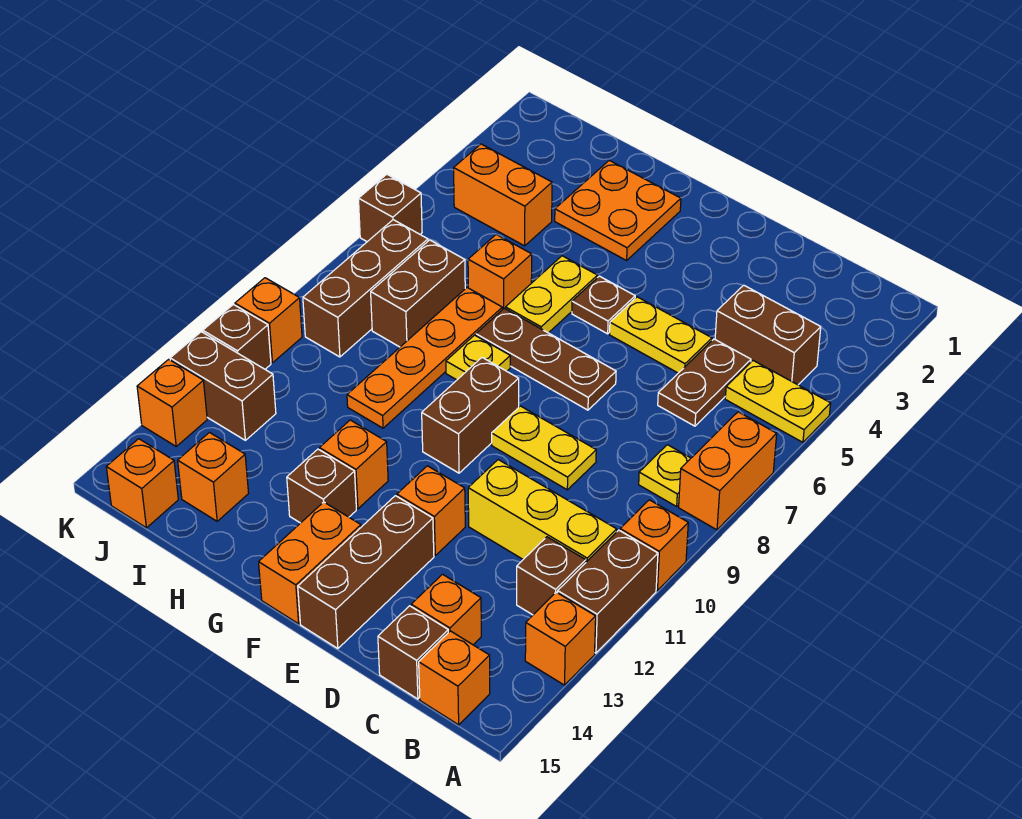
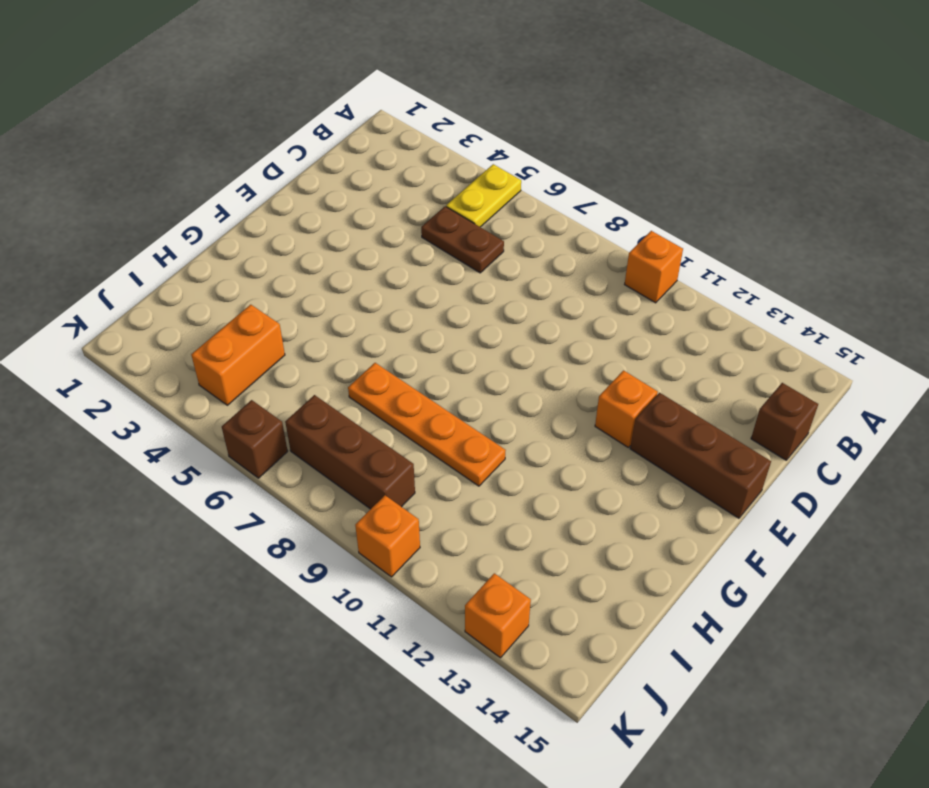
none -> orange 1x2 brick [679,412,777,530]
none -> brown 1x2 brick [558,530,658,653]
none -> orange 1x1 brick [525,592,596,685]
none -> brown 1x2 brick [715,285,821,385]

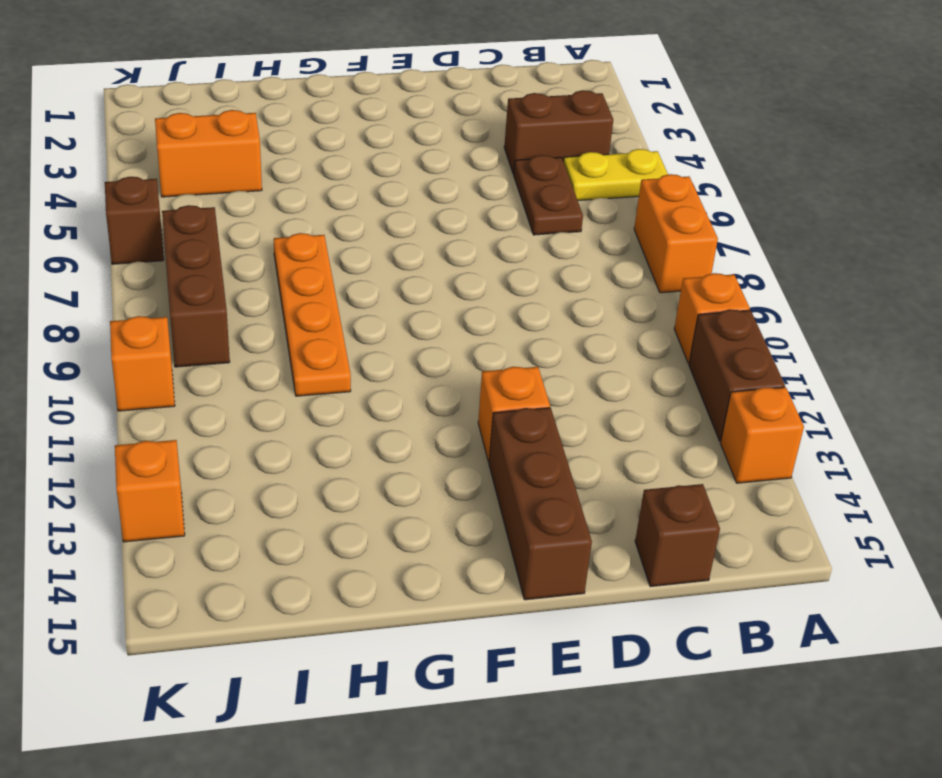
none -> yellow 1x1 plate [639,445,691,507]
none -> yellow 1x3 brick [468,460,617,562]
none -> brown 1x1 brick [517,537,586,615]
none -> orange 1x1 brick [419,631,490,725]

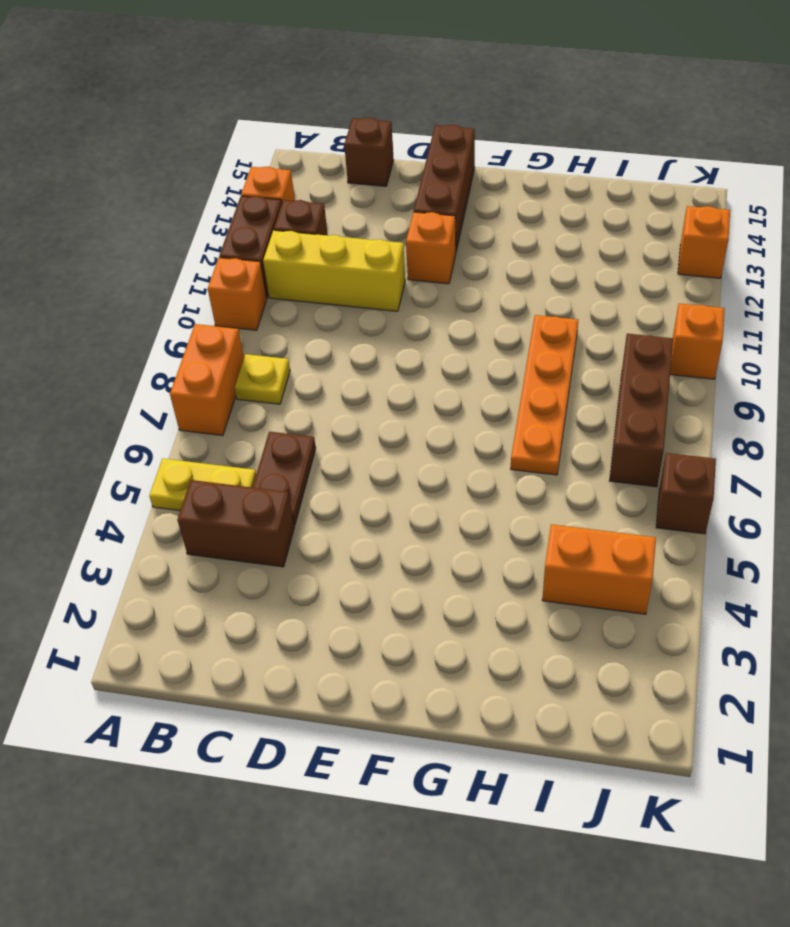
none -> orange 1x1 brick [419,631,490,725]
none -> orange 1x1 brick [411,574,481,645]
none -> yellow 1x2 plate [610,297,712,373]
none -> yellow 1x2 plate [492,406,596,490]

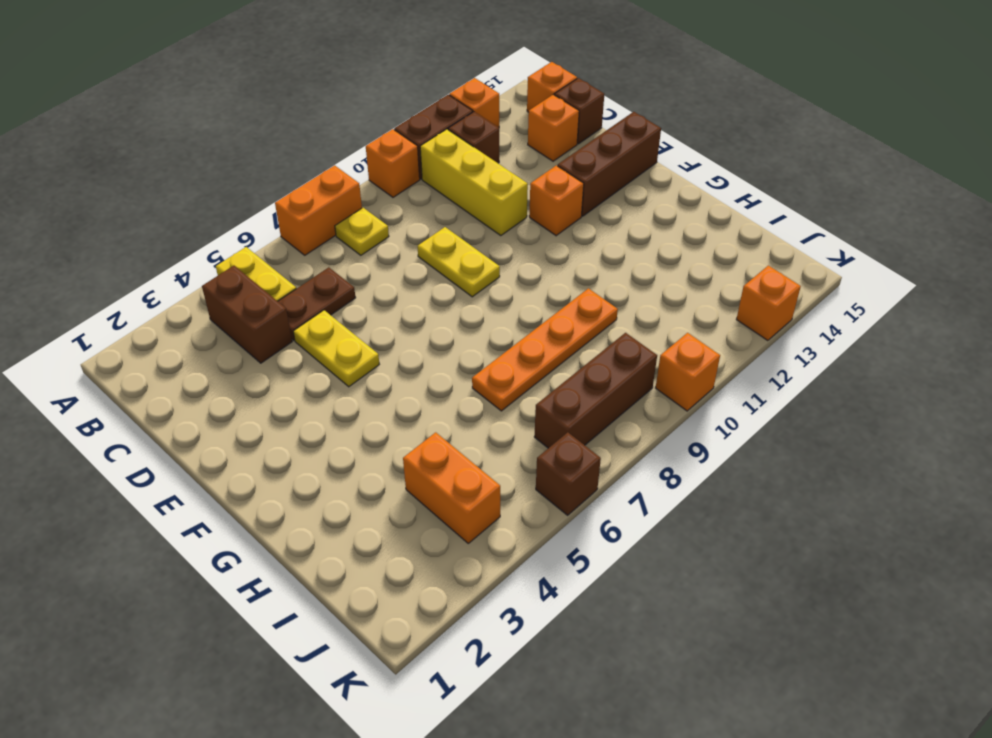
none -> brown 1x3 plate [476,308,616,410]
none -> brown 1x1 plate [572,276,635,334]
none -> brown 1x2 brick [422,358,519,473]
none -> orange 1x2 brick [259,502,361,624]

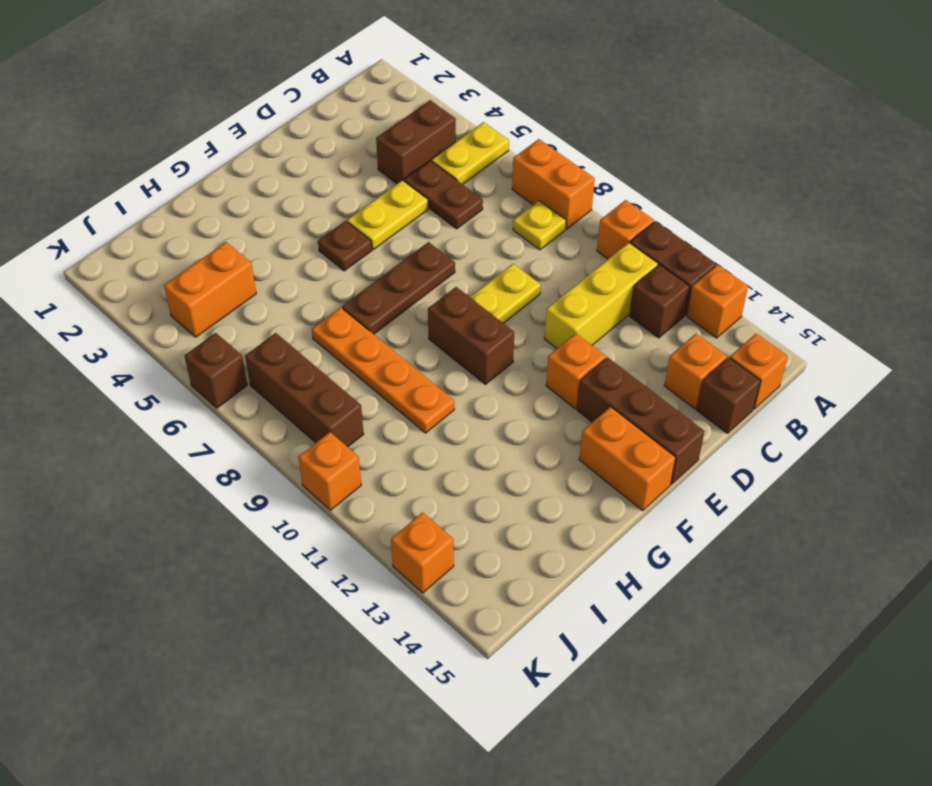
none -> orange 2x2 plate [555,160,681,260]
none -> yellow 1x2 plate [506,256,598,333]
none -> yellow 1x1 plate [446,335,510,380]
none -> orange 1x1 brick [320,420,388,509]

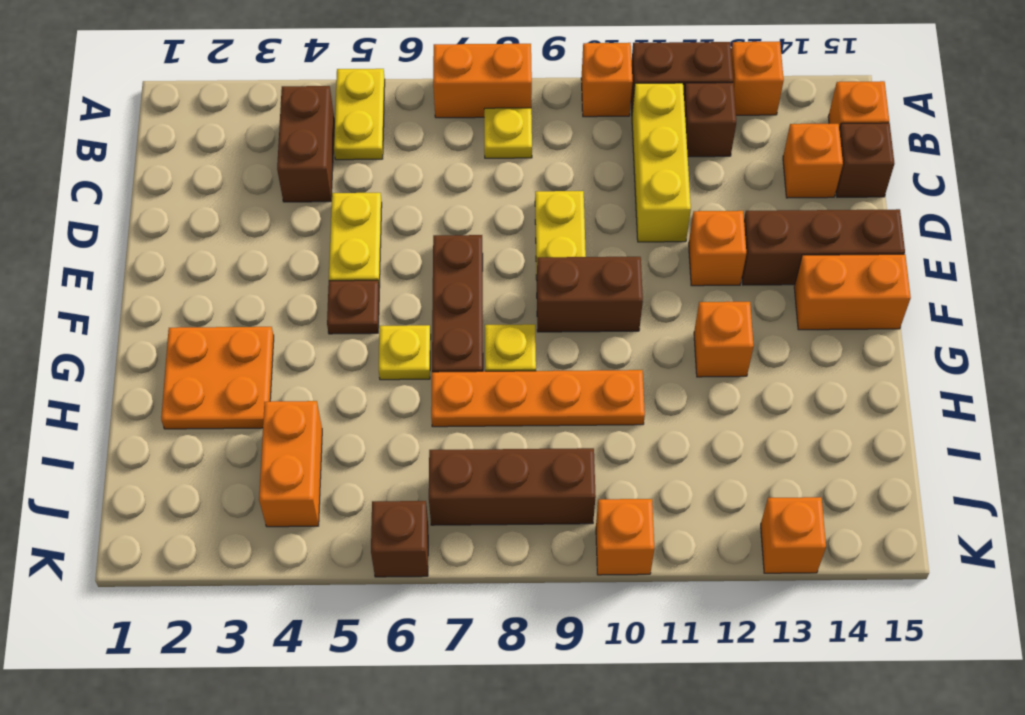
yellow 1x1 plate [379,325,431,380] -> yellow 1x2 plate [506,256,598,333]
none -> brown 1x2 plate [658,339,751,426]
none -> brown 1x1 brick [287,449,356,523]
none -> orange 1x1 brick [468,234,532,310]
none -> brown 1x2 brick [371,240,465,347]

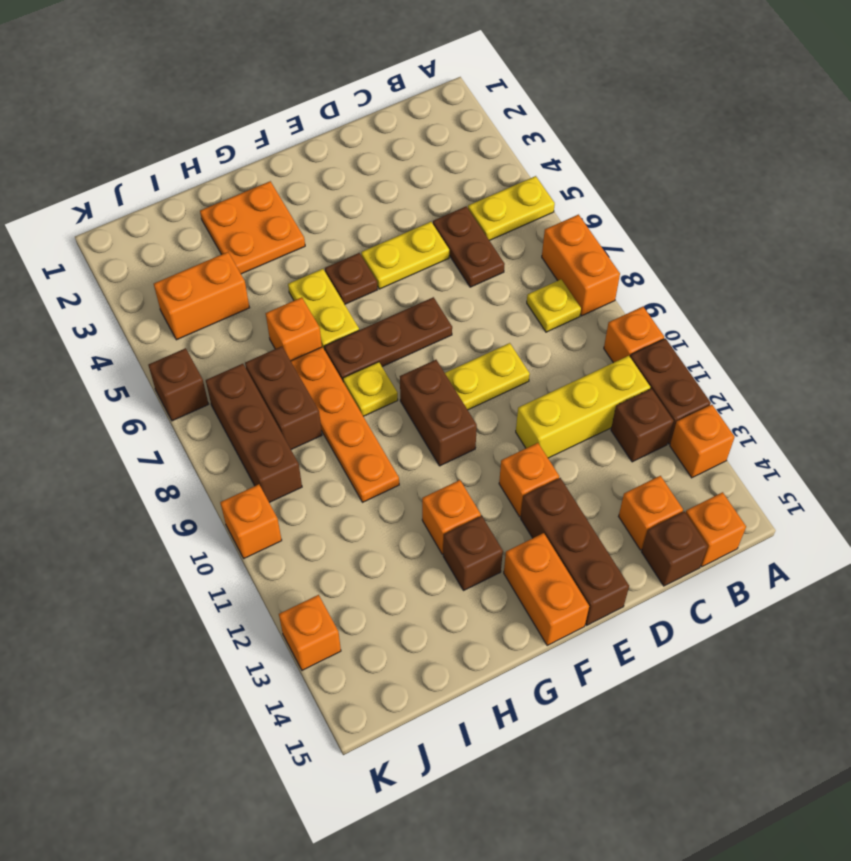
none -> brown 1x2 brick [715,285,821,385]
none -> orange 1x1 brick [178,433,249,521]
none -> brown 1x2 brick [170,332,276,440]
none -> orange 1x1 brick [106,439,178,528]

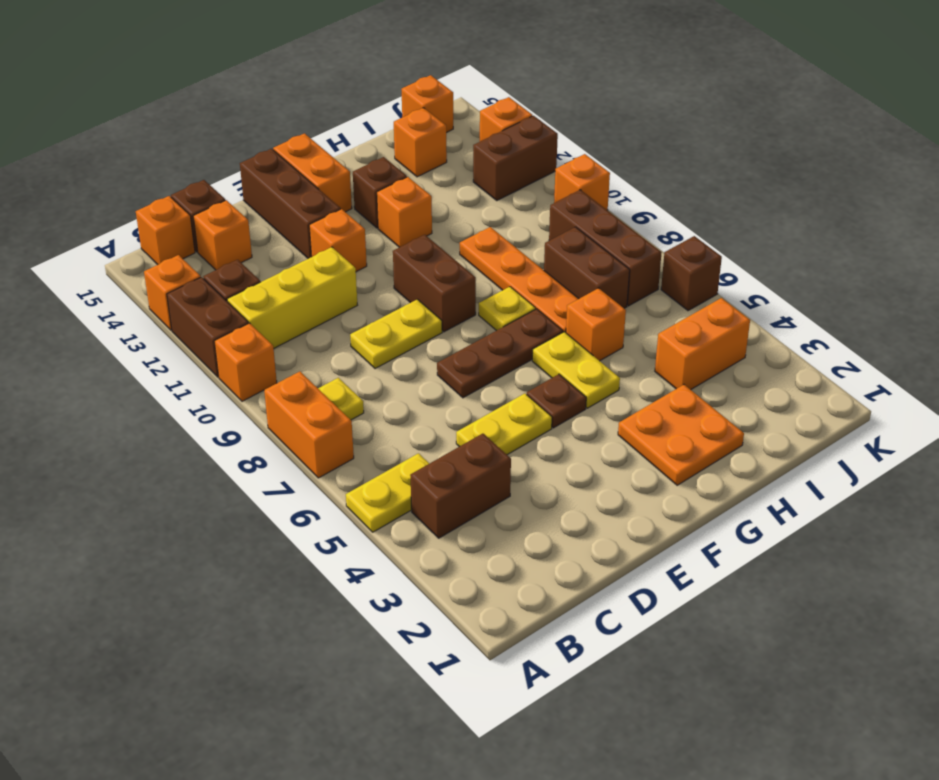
none -> brown 1x2 plate [658,339,751,426]
none -> brown 1x1 brick [203,304,271,369]

